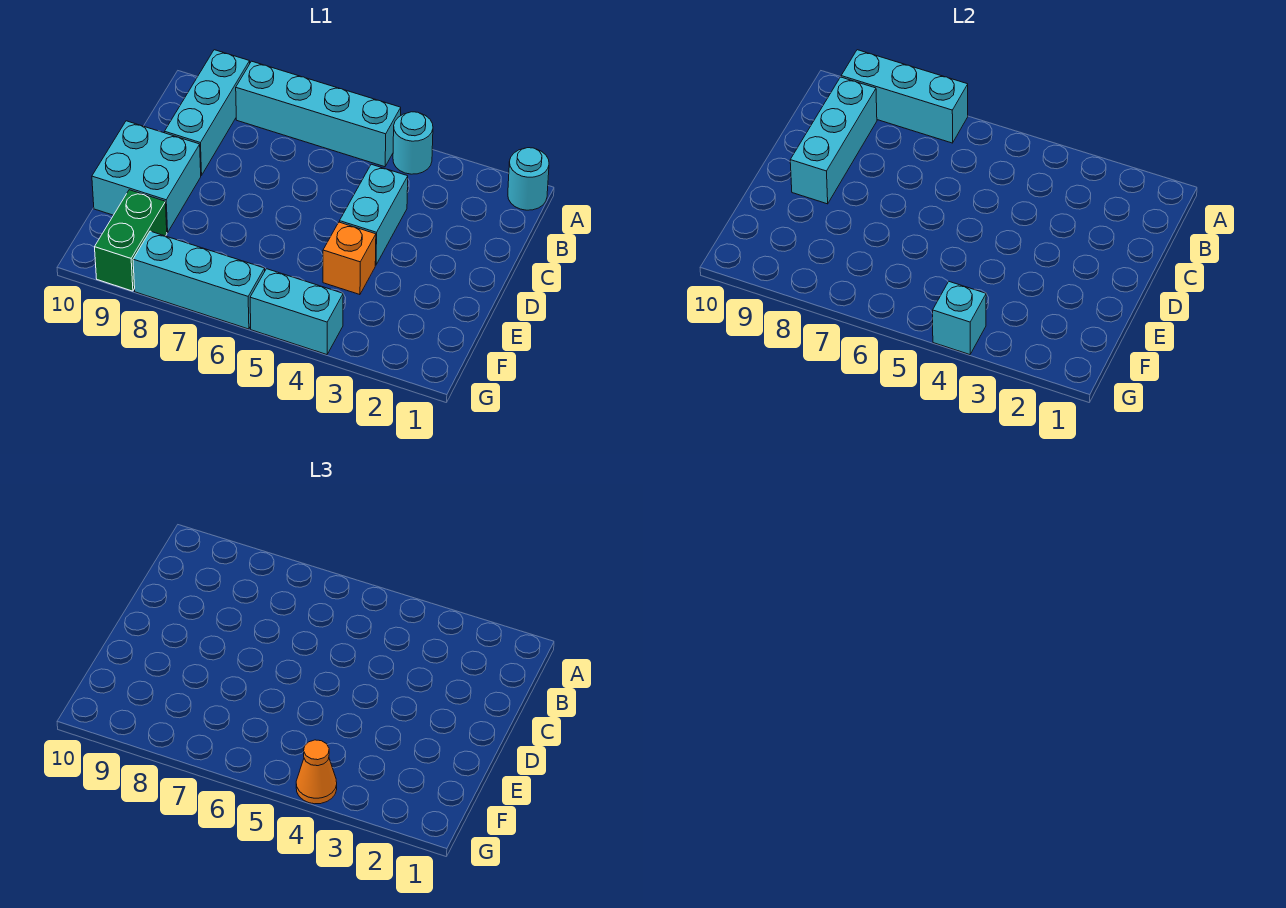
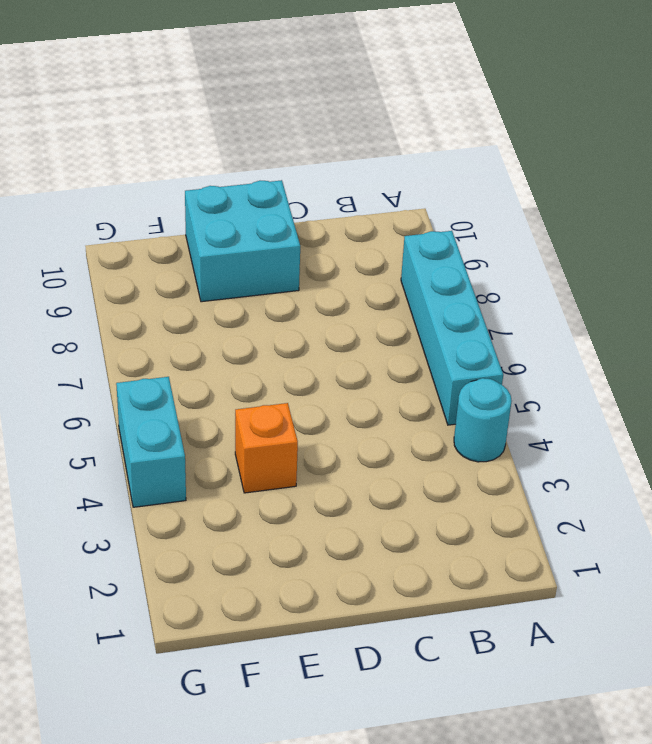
none -> cyan 1x1 round brick [508,148,549,210]
none -> cyan 1x3 brick [165,50,250,175]
none -> cyan 1x2 brick [340,164,408,265]

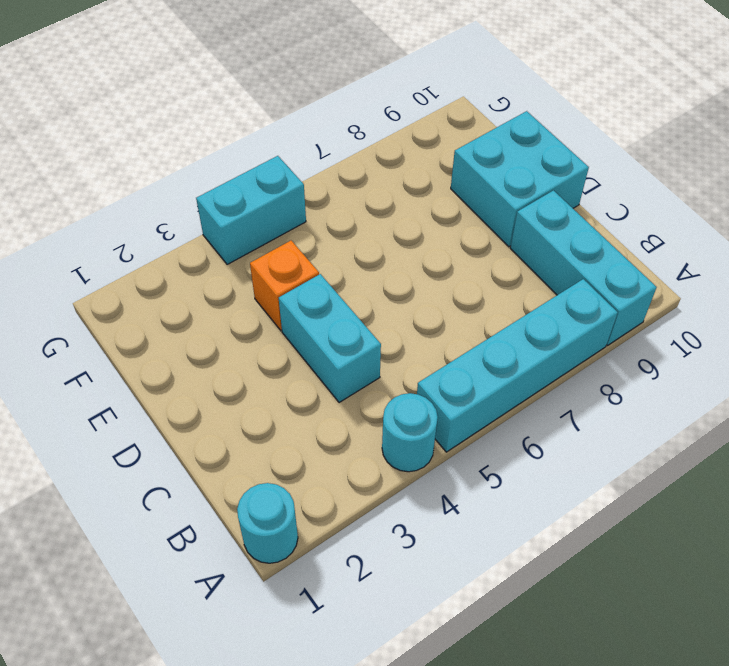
none -> green 1x2 brick [95,190,167,291]
none -> cyan 1x3 brick [133,231,265,329]
none -> cyan 1x3 brick [841,50,968,143]

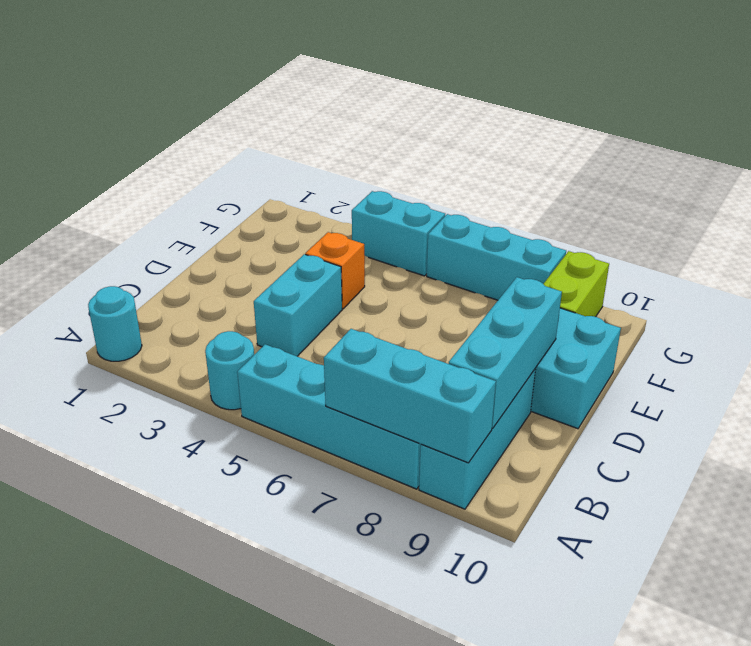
lime 1x2 brick [544,251,609,317] -> green 1x2 brick [95,190,167,291]
none -> cyan 1x1 brick [933,282,986,355]
none -> orange 1x1 cone [296,740,337,804]

